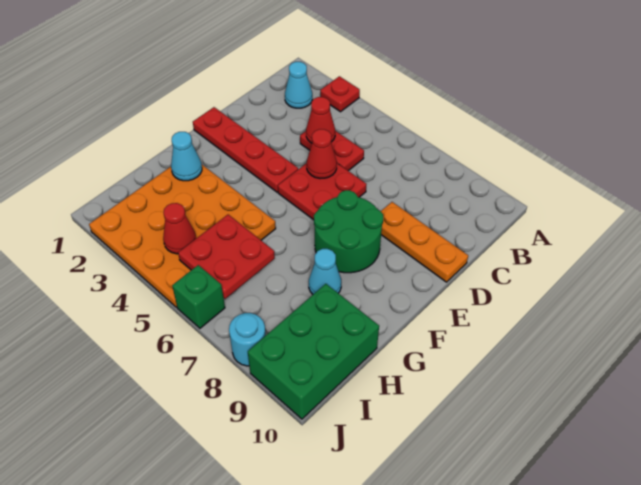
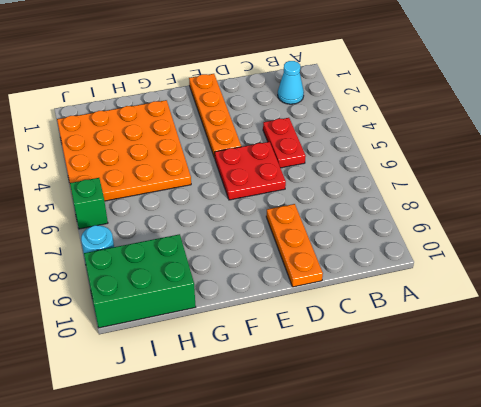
orange 1x4 plate [189,74,241,158] -> red 1x4 plate [193,107,298,192]
none -> red 1x1 plate [320,76,360,112]
none -> green 2x2 round brick [314,190,383,273]
none -> cyan 1x1 cone [309,249,341,294]

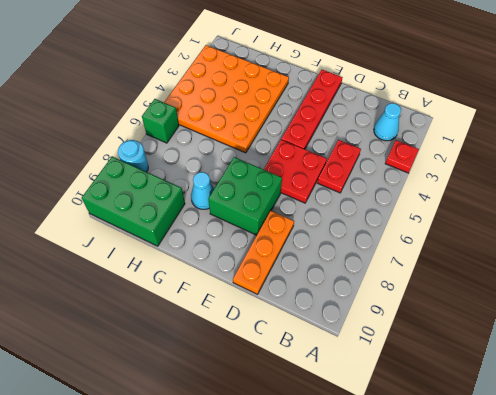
green 2x2 brick [208,157,282,235] -> green 2x2 round brick [314,190,383,273]
none -> red 1x1 cone [306,97,335,143]
none -> red 1x1 cone [307,129,337,179]
none -> cyan 1x1 cone [171,132,202,181]

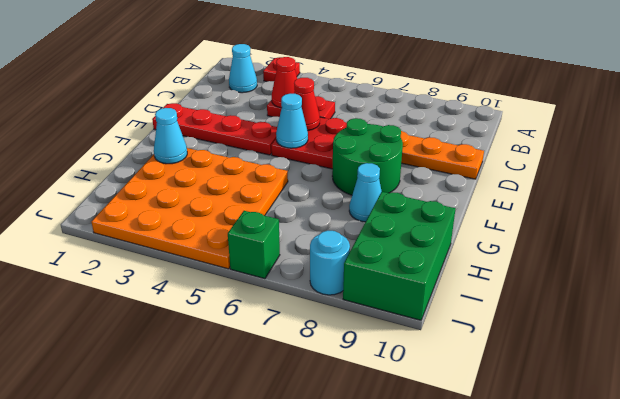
cyan 1x1 cone [276,94,308,148] -> none
none -> red 2x2 plate [178,215,275,299]
none -> red 1x1 cone [163,203,196,254]

